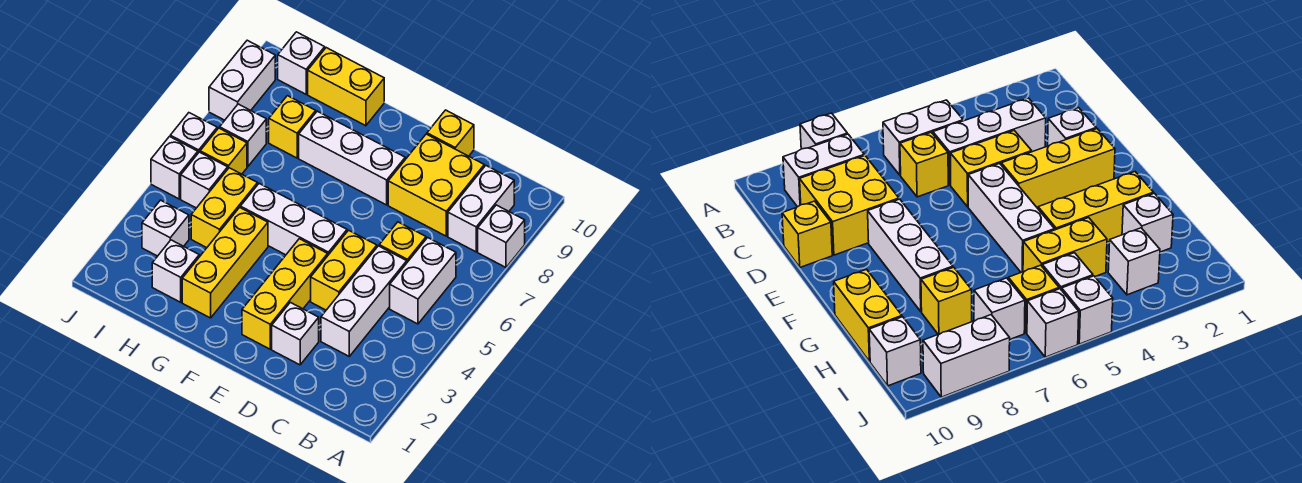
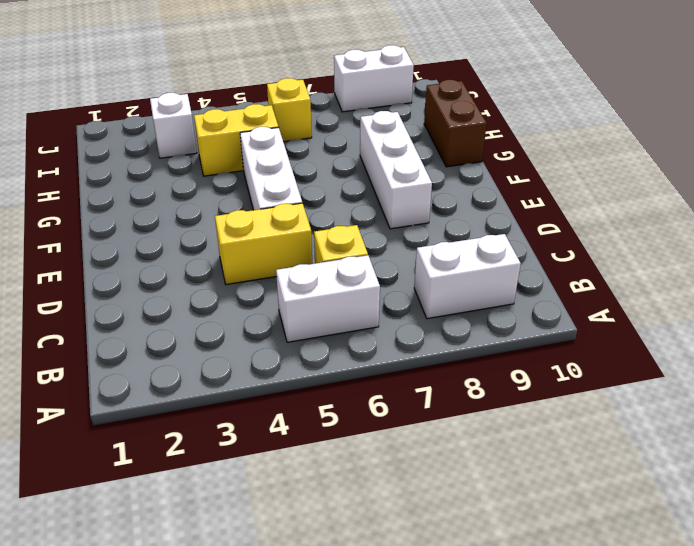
brown 1x2 brick [424,80,487,167] -> yellow 1x2 brick [308,48,384,126]
none -> white 1x1 brick [478,205,525,267]
none -> white 1x3 brick [321,246,407,356]
none -> yellow 2x2 brick [388,134,484,236]

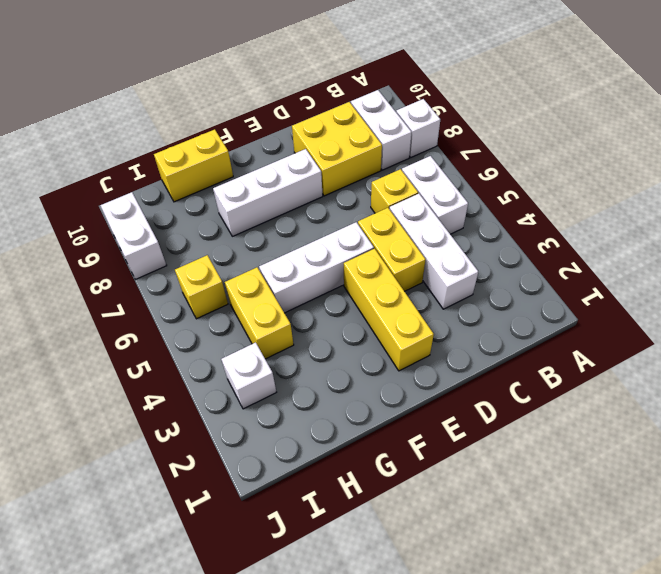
none -> white 1x1 brick [272,302,319,365]
none -> yellow 1x1 brick [427,110,474,156]
none -> yellow 1x3 brick [182,207,268,318]

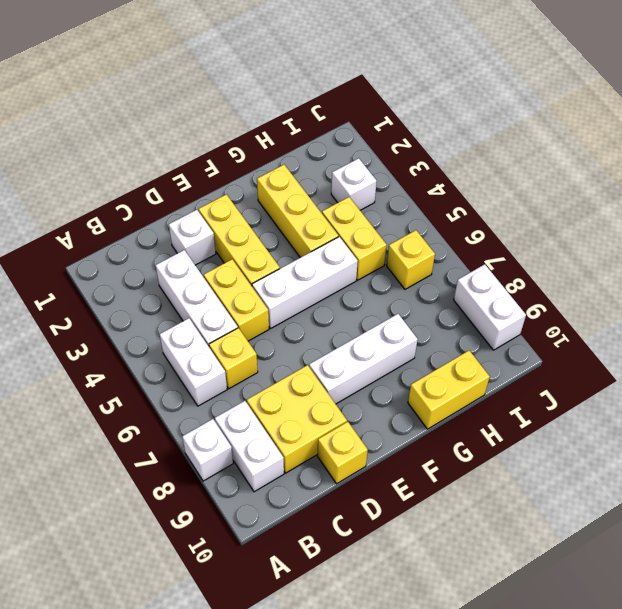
none -> white 1x1 brick [152,240,199,302]
none -> yellow 1x1 brick [269,96,316,158]
none -> white 1x1 brick [181,152,228,208]

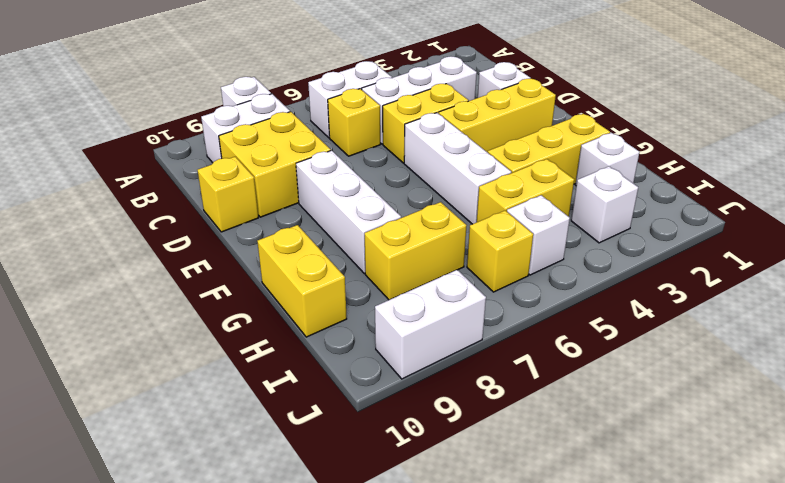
yellow 1x2 brick [365,202,467,300] -> yellow 1x1 brick [269,96,316,158]
none -> white 1x1 brick [220,104,266,166]
none -> white 1x1 brick [278,32,325,94]
none -> white 1x1 brick [151,137,198,199]

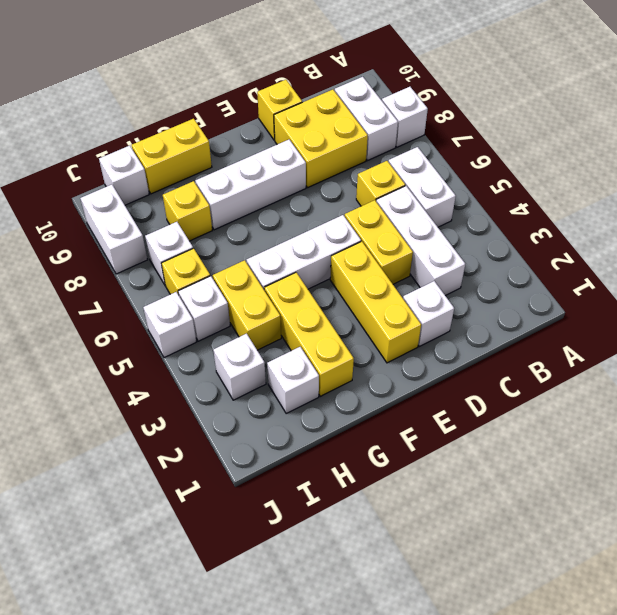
none -> white 1x1 brick [170,113,217,153]

